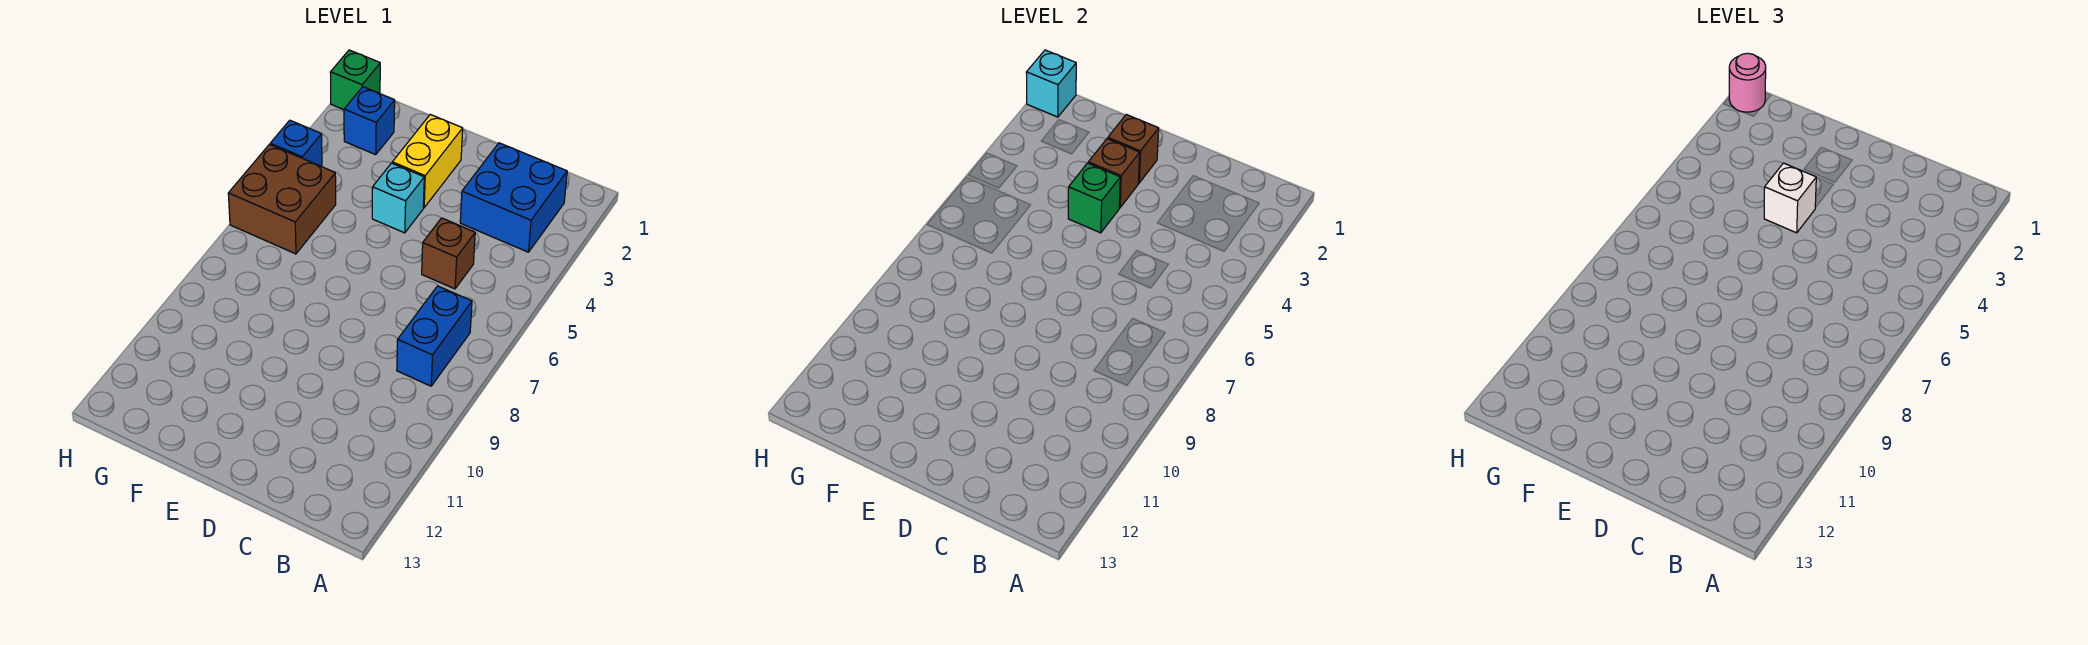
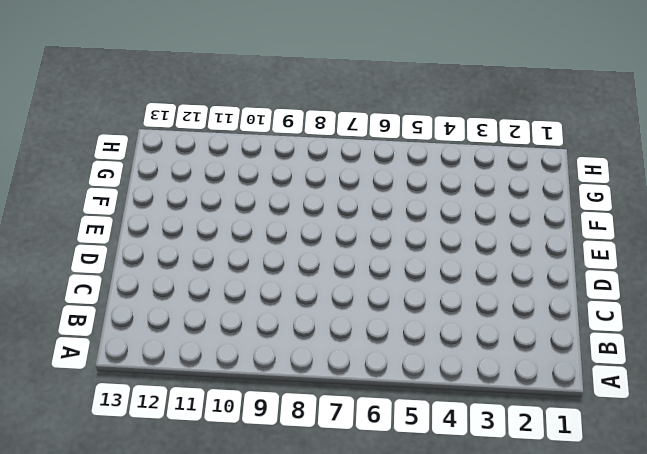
none -> blue 2x2 brick [460,143,567,252]
none -> blue 1x2 brick [397,286,472,386]
none -> brown 1x1 brick [422,218,475,289]

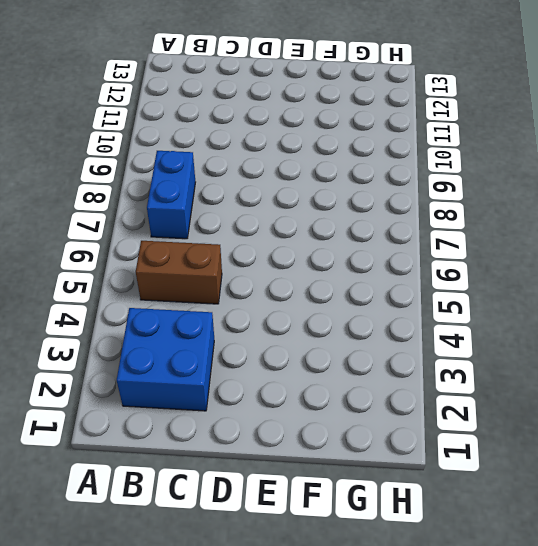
brown 1x2 brick [136,241,222,304] -> brown 1x1 brick [422,218,475,289]
none -> yellow 1x2 brick [392,115,463,208]
none -> cyan 1x1 brick [372,163,424,233]
none -> blue 1x1 brick [344,87,395,155]

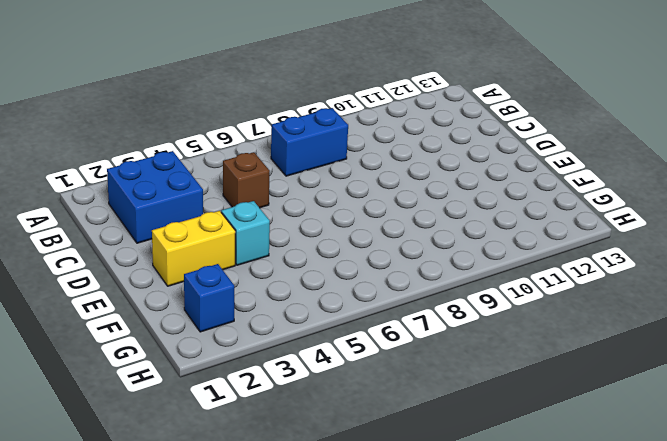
none -> brown 2x2 brick [228,144,336,254]
none -> green 1x1 brick [330,50,380,110]
none -> blue 1x1 brick [270,120,322,167]

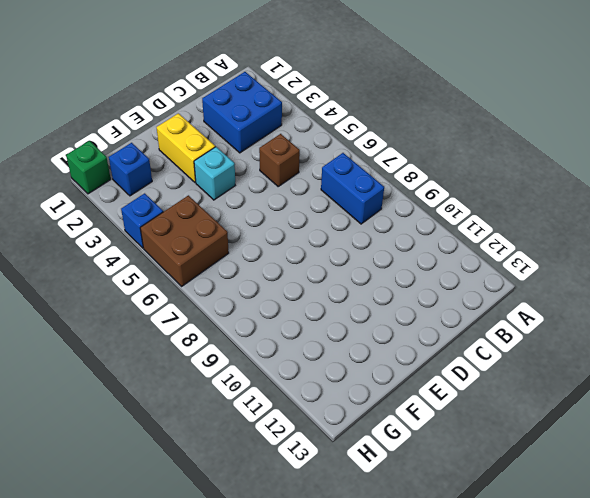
none -> brown 1x1 brick [1108,115,1159,183]
none -> brown 1x1 brick [1088,139,1140,208]
none -> green 1x1 brick [1068,163,1120,233]

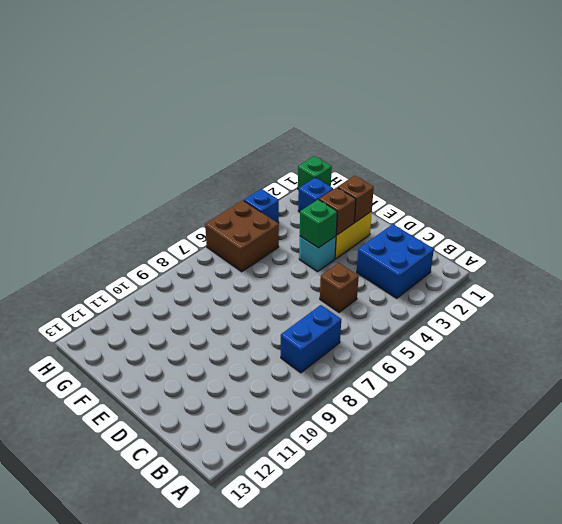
none -> cyan 1x1 brick [1026,50,1076,117]
none -> white 1x1 brick [1764,163,1816,233]
none -> pink 1x1 round brick [1729,53,1766,112]

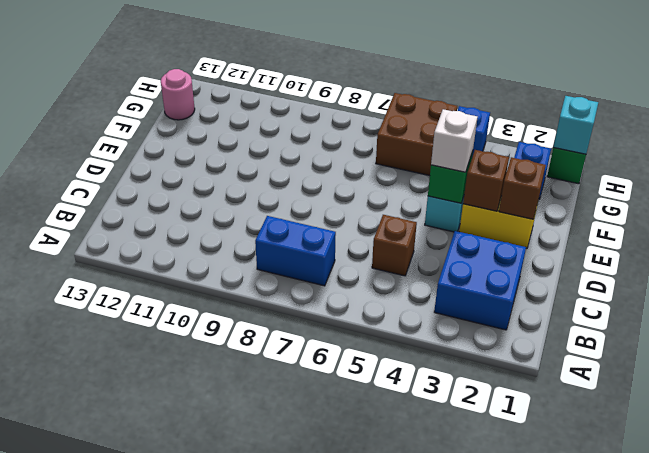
pink 1x1 round brick [161,69,195,120] -> pink 1x1 round brick moved to [1729,53,1766,112]

